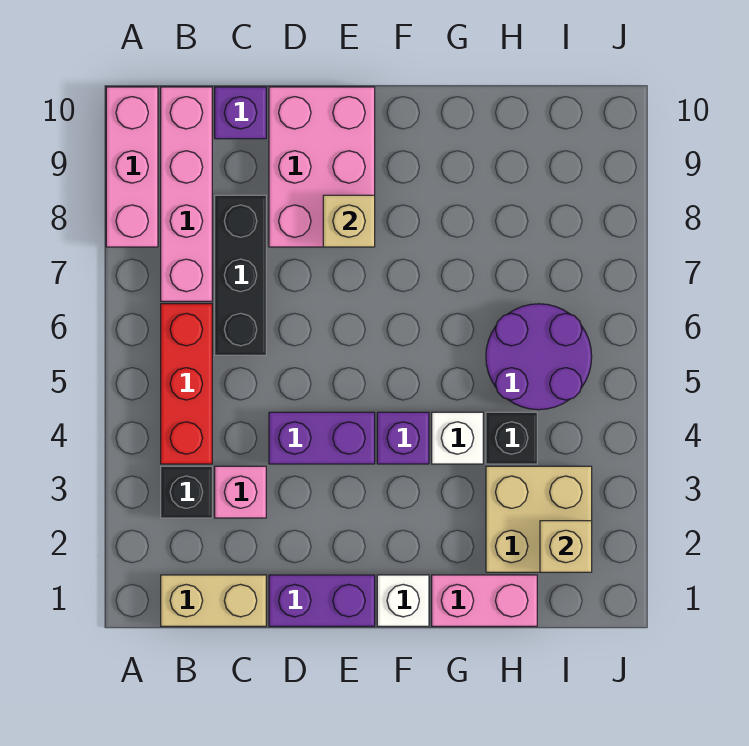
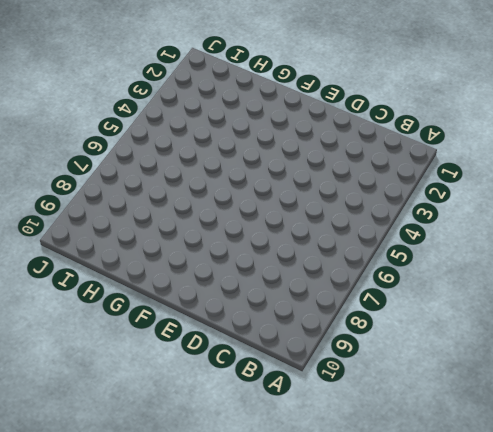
none -> pink 1x3 brick [106,87,158,247]
none -> tan 1x2 brick [161,575,266,626]
none -> black 1x1 brick [161,466,212,518]

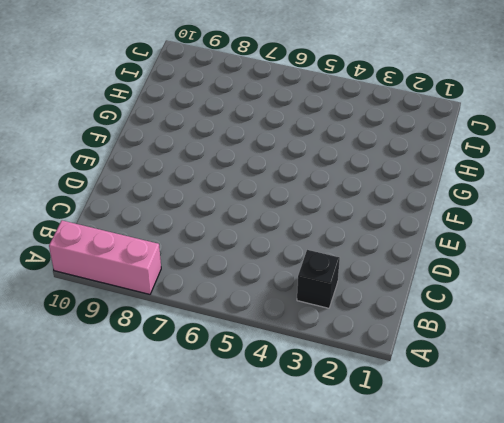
none -> tan 1x2 brick [161,575,266,626]
none -> red 1x3 brick [161,304,212,464]
none -> pink 1x4 brick [161,87,212,301]

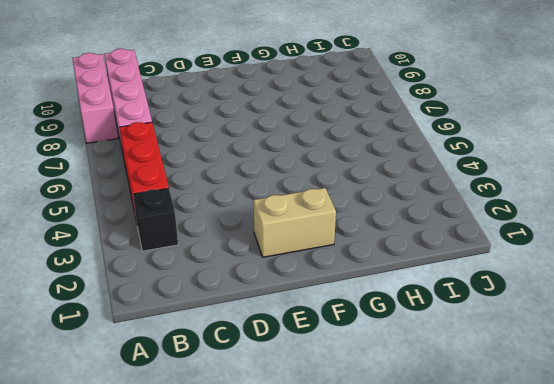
tan 1x2 brick [253,188,336,257] -> tan 1x2 brick moved to [161,575,266,626]
none -> pink 1x1 brick [215,466,266,518]
none -> black 1x3 brick [215,195,266,355]
none -> purple 1x1 brick [215,87,266,139]

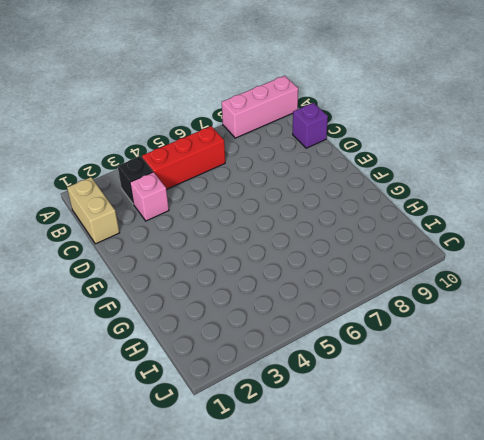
none -> pink 1x4 brick [161,87,212,301]
none -> black 1x3 brick [215,195,266,355]
none -> purple 1x2 brick [269,575,375,626]

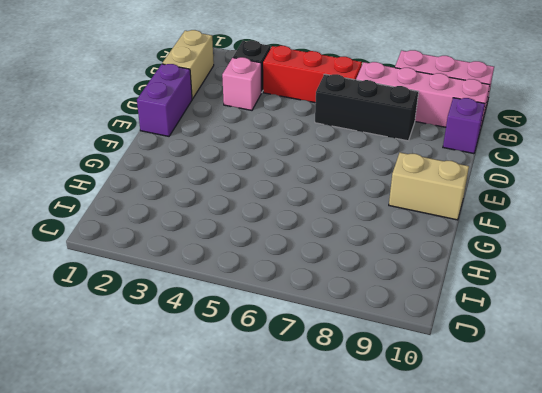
tan 1x2 brick [389,153,469,220] -> none
none -> purple 1x2 brick [269,412,375,464]
none -> pink 2x3 brick [269,87,375,247]
none -> white 1x1 brick [377,575,429,626]

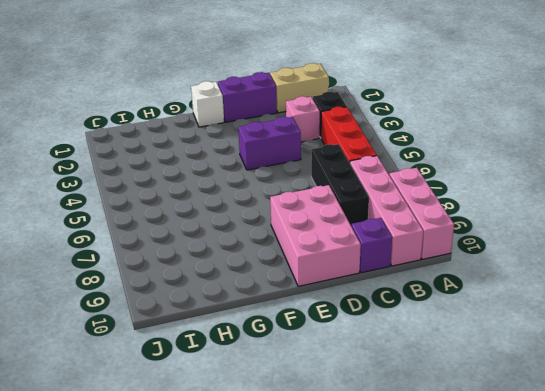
none -> purple 1x1 brick [377,412,429,464]
none -> pink 1x2 brick [432,575,537,626]
none -> white 1x1 brick [432,412,483,464]

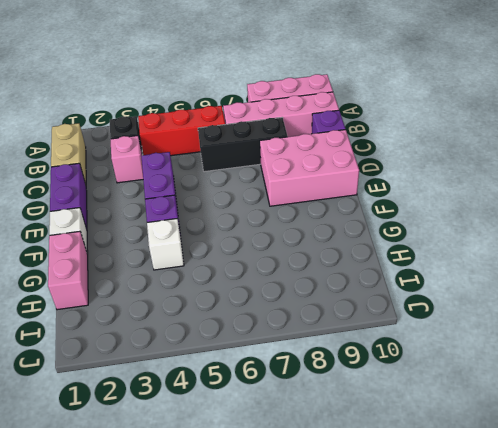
none -> tan 2x2 brick [486,466,592,572]
none -> black 1x1 brick [486,412,537,464]
none -> purple 2x2 round brick [486,304,592,410]

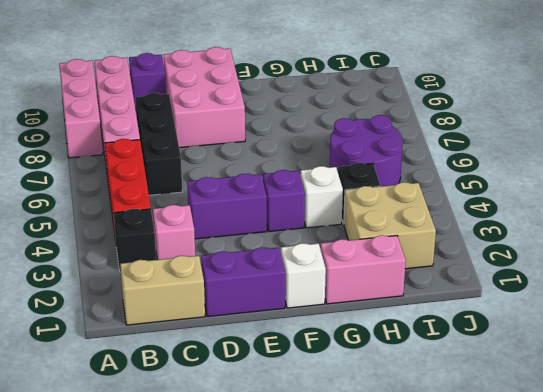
none -> tan 1x1 brick [323,195,375,247]
none -> tan 1x1 brick [540,521,592,572]

